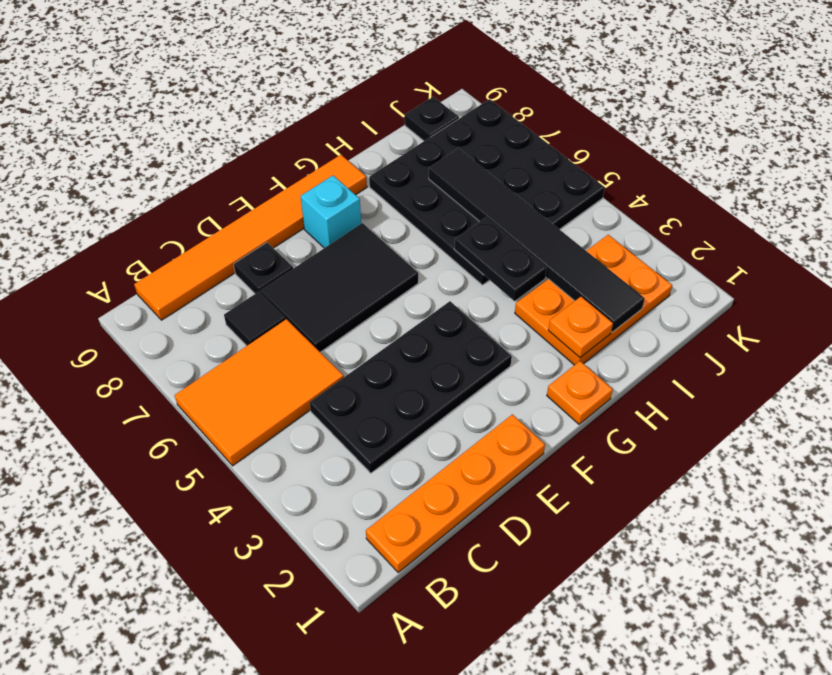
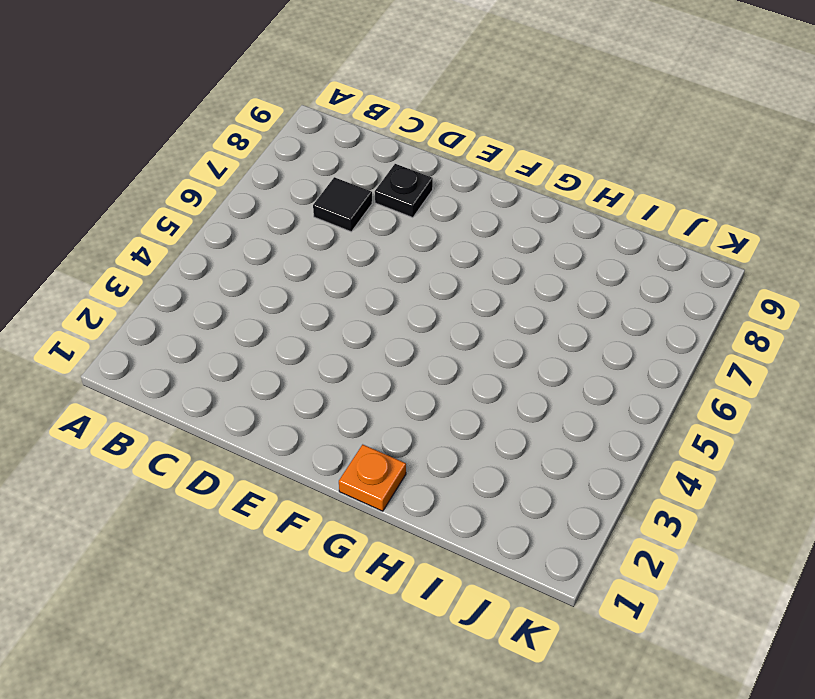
none -> orange 2x3 tile [175,319,344,466]
none -> orange 1x4 plate [366,414,545,572]
none -> orange 1x6 tile [134,155,367,320]

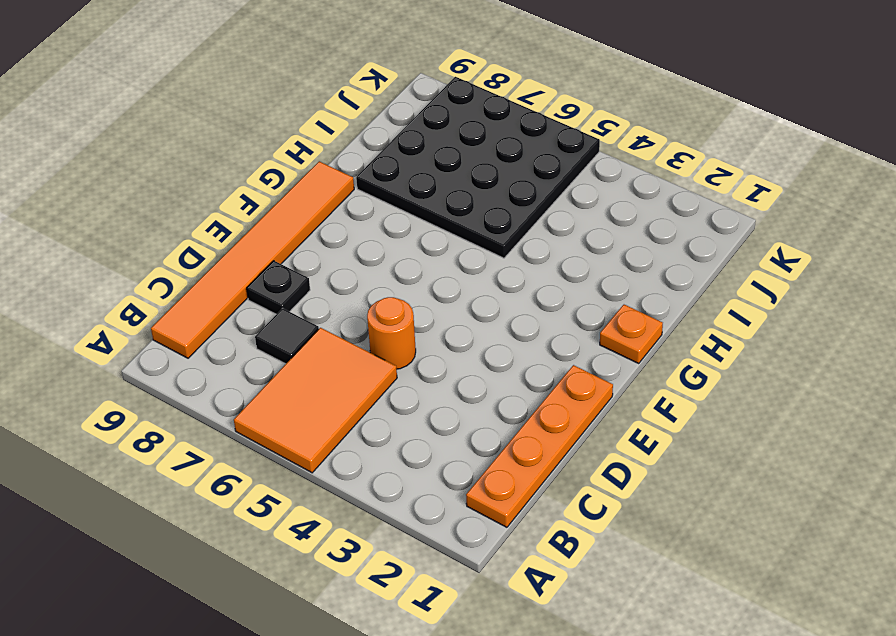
orange 1x1 round brick [367,297,416,369] -> none
none -> black 2x4 plate [310,301,512,473]
none -> black 2x3 tile [260,223,418,352]
none -> cyan 1x1 brick [301,176,361,248]

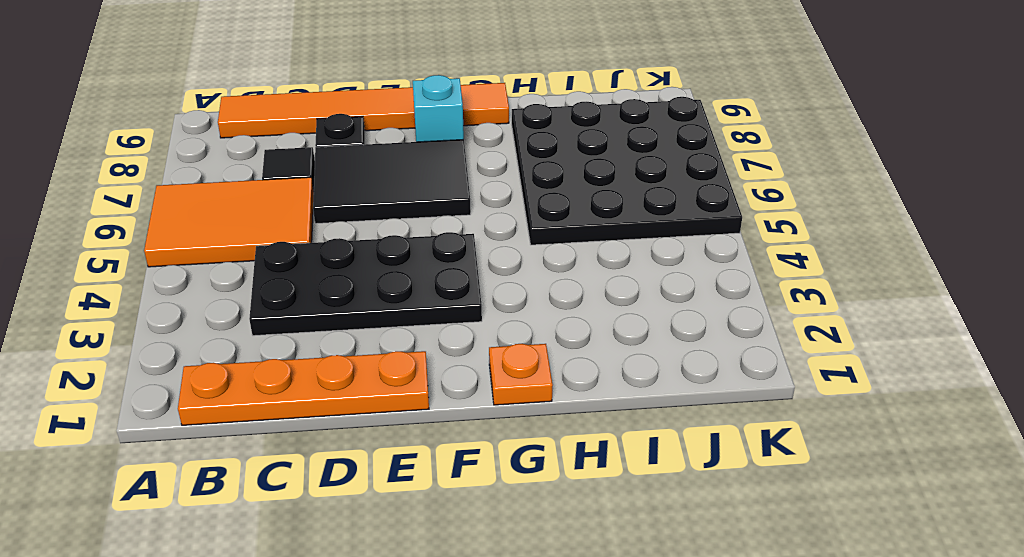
none -> orange 2x3 plate [515,235,672,365]
none -> black 1x1 plate [405,97,459,141]
none -> orange 1x1 plate [548,297,613,358]

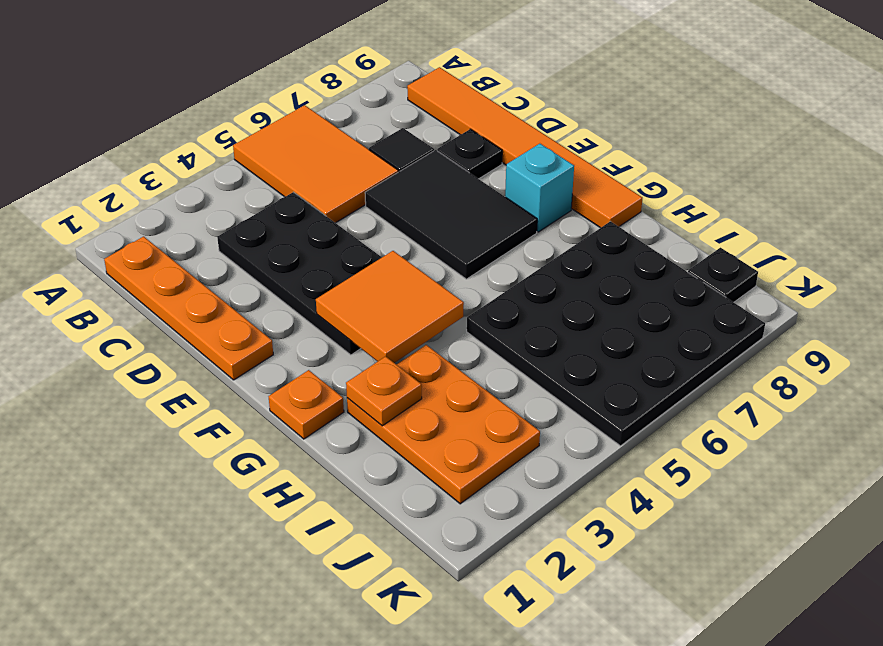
orange 2x2 tile [316,251,464,363] -> none
none -> black 1x2 plate [454,217,547,301]
none -> black 1x6 tile [429,148,645,332]

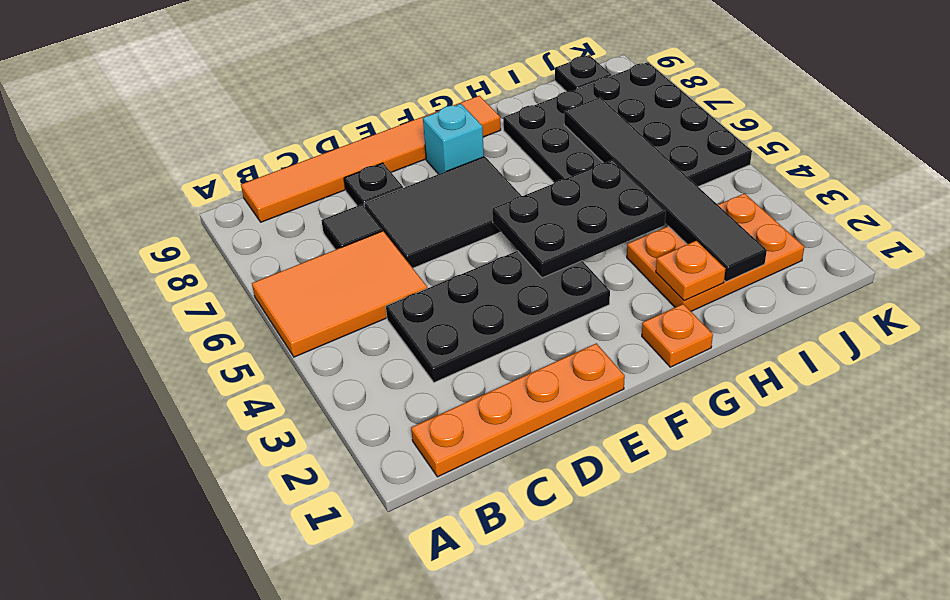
black 2x3 plate [492,160,666,278] -> black 1x2 plate [454,217,547,301]

